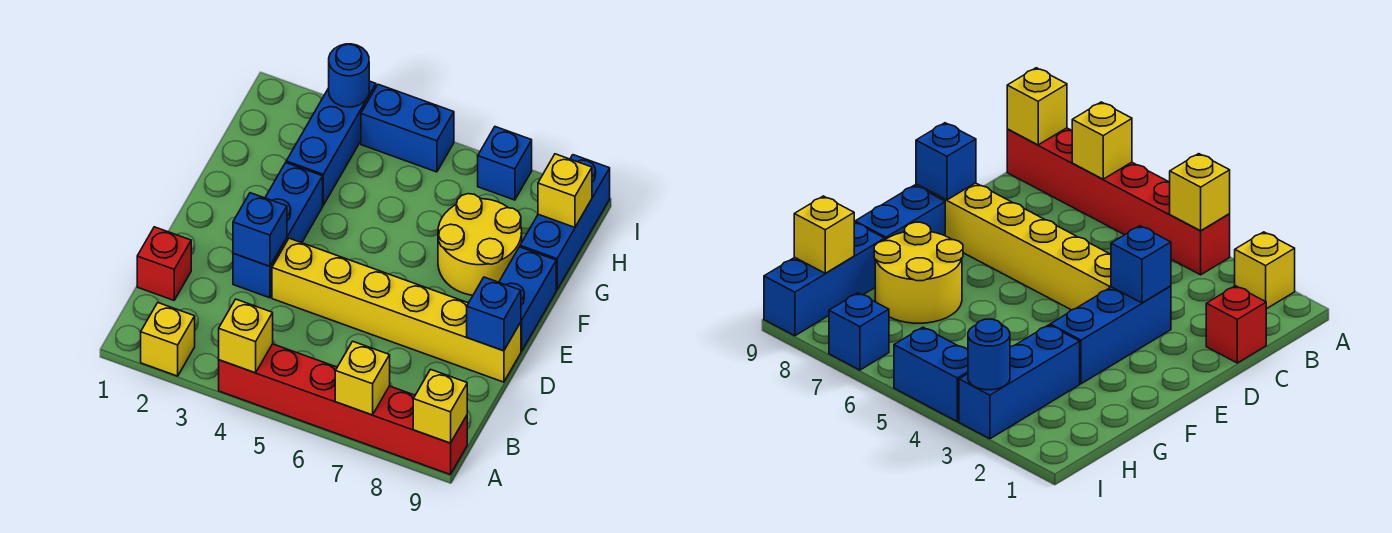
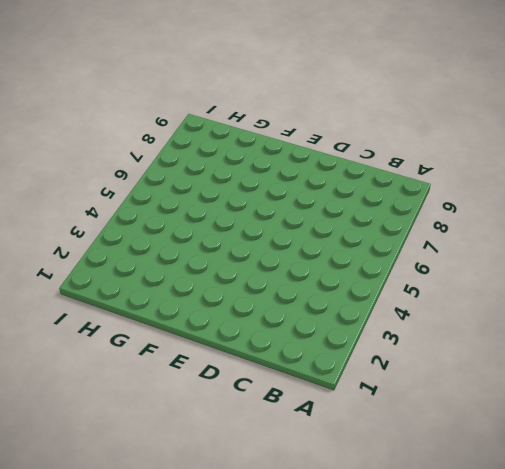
none -> yellow 1x1 brick [141,303,195,376]
none -> red 1x6 brick [219,344,467,475]
none -> red 1x1 brick [137,227,191,300]

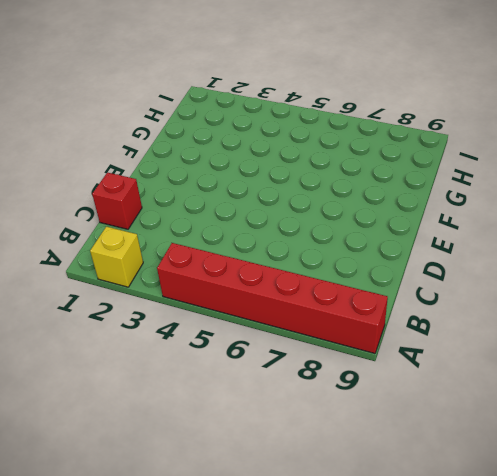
none -> blue 1x3 brick [233,163,323,298]
none -> yellow 1x6 brick [272,238,521,382]
none -> blue 1x2 brick [499,247,556,351]

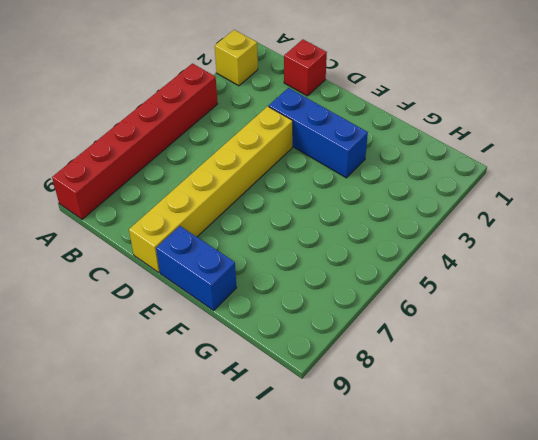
none -> yellow 2x2 round brick [438,194,522,295]
none -> blue 1x3 brick [286,81,376,205]
none -> blue 1x3 brick [520,155,610,290]

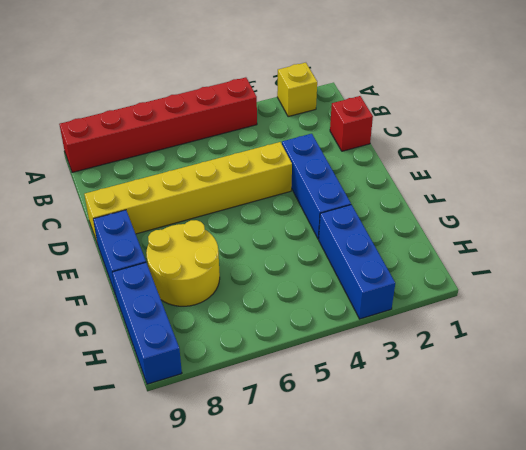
none -> blue 1x2 brick [361,84,454,172]
none -> blue 1x1 brick [478,127,532,200]
none -> yellow 1x1 brick [219,299,273,373]

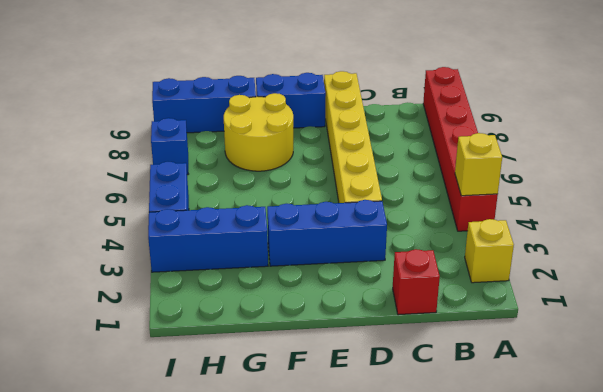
none -> yellow 1x1 brick [335,341,390,415]
none -> yellow 1x1 brick [413,369,467,443]
none -> blue 1x1 brick [233,193,287,266]

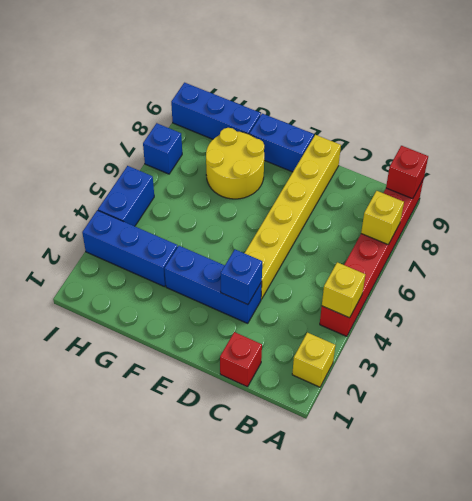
red 1x1 brick [386,146,428,199] -> yellow 1x1 brick [413,369,467,443]
none -> blue 1x1 brick [467,277,521,351]
none -> yellow 1x1 brick [538,154,592,227]
none -> blue 1x1 round brick [329,44,369,107]

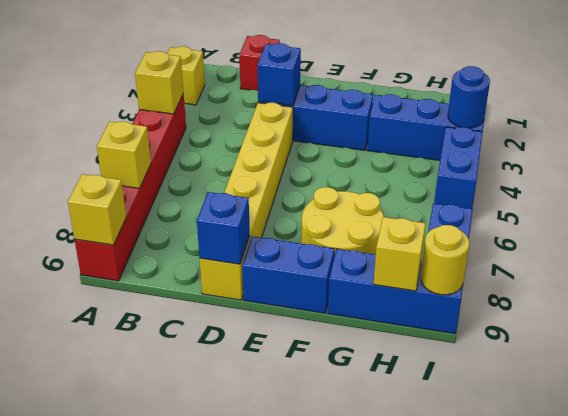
yellow 1x1 round brick [421,225,469,295] -> none

